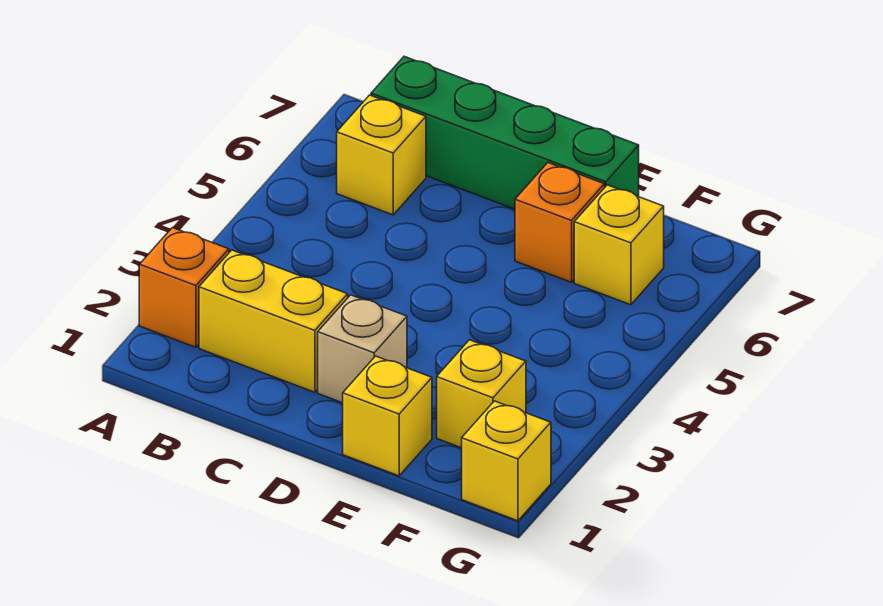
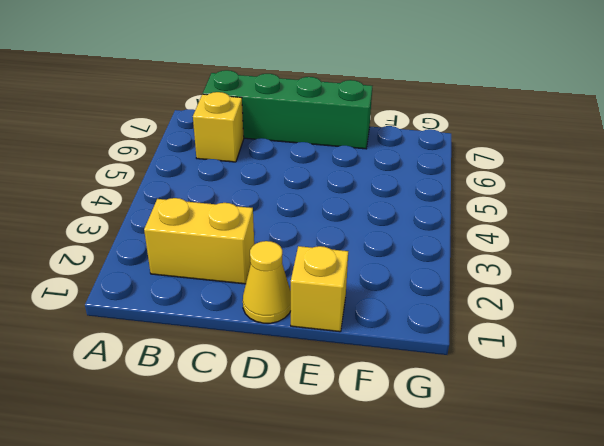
yellow 1x1 cone [243,241,291,323] -> none
none -> orange 1x1 brick [139,228,229,347]
none -> tan 1x1 brick [318,295,407,403]

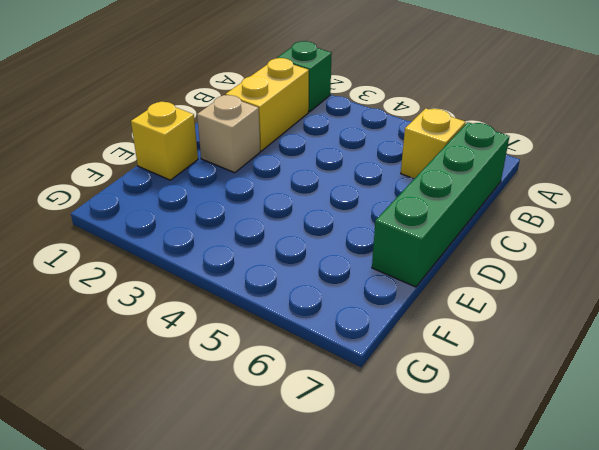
green 1x1 brick [277,41,332,112] -> orange 1x1 brick [139,228,229,347]
none -> orange 1x1 brick [515,163,604,282]
none -> yellow 1x1 brick [437,340,526,448]

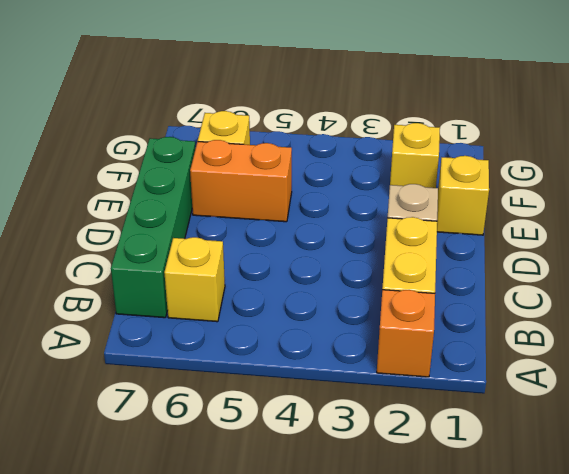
orange 1x2 brick [190,140,292,222] -> orange 1x1 brick [515,163,604,282]
none -> yellow 1x1 brick [462,401,551,521]

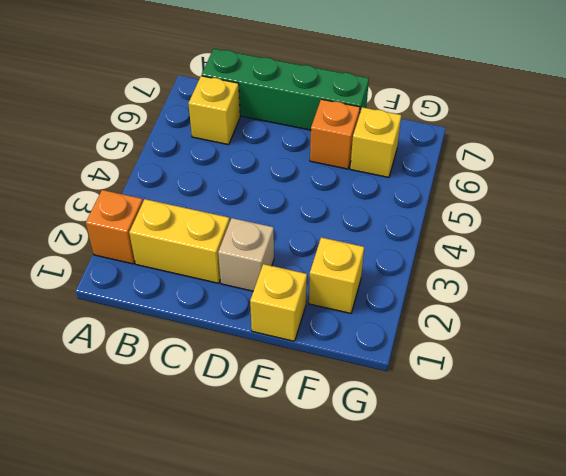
none -> yellow 1x1 brick [462,401,551,521]

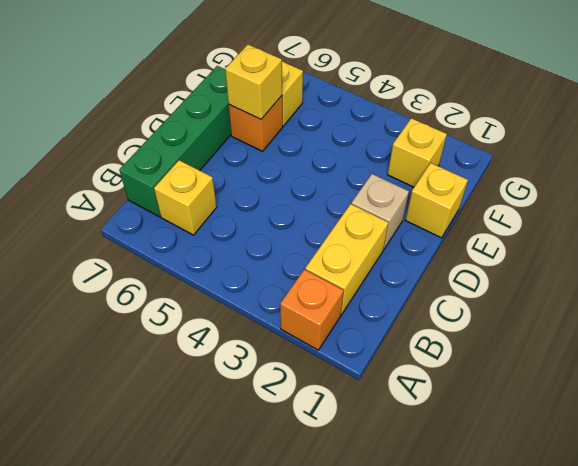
yellow 1x1 brick [225,45,282,119] -> yellow 1x1 brick moved to [462,401,551,521]

